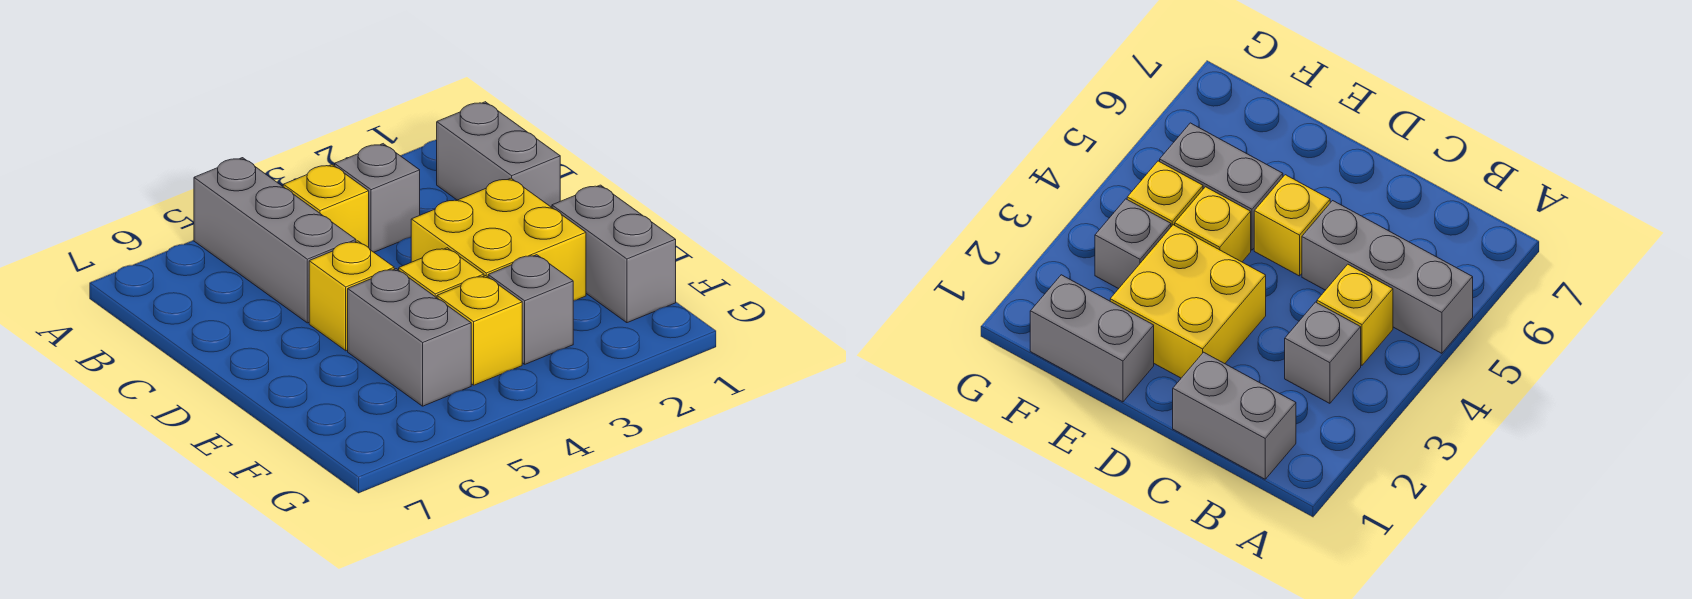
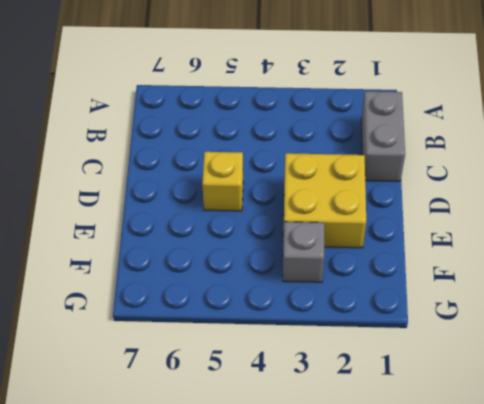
none -> grey 1x3 brick [194,158,356,323]
none -> grey 1x1 brick [335,144,420,252]

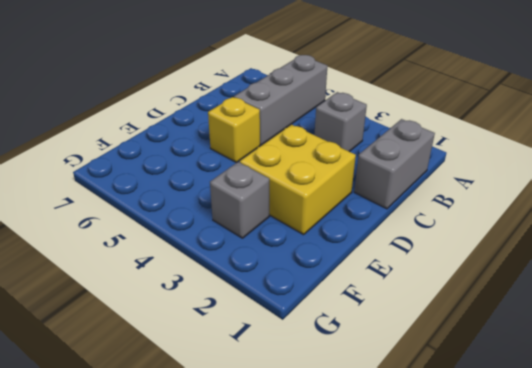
none -> yellow 1x1 brick [283,165,369,248]
none -> grey 1x2 brick [552,185,676,323]

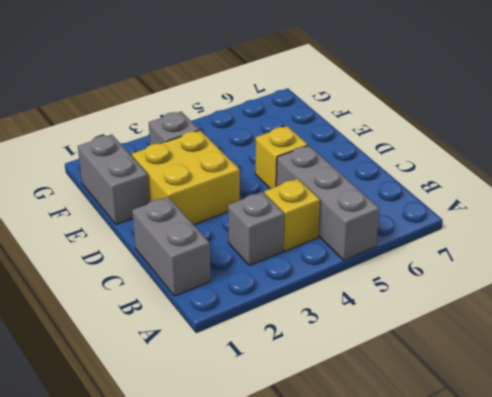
none -> yellow 1x1 brick [399,248,484,298]
none -> grey 1x2 brick [348,269,471,406]

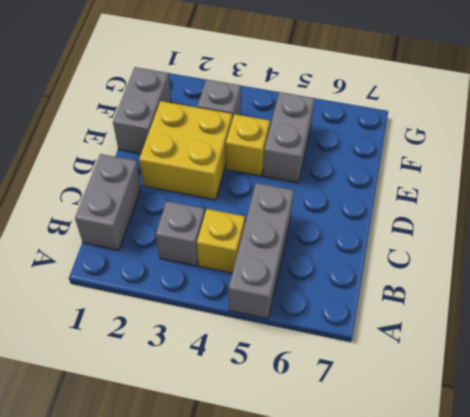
none -> yellow 1x1 brick [309,241,394,351]
none -> yellow 1x1 brick [437,276,522,385]

